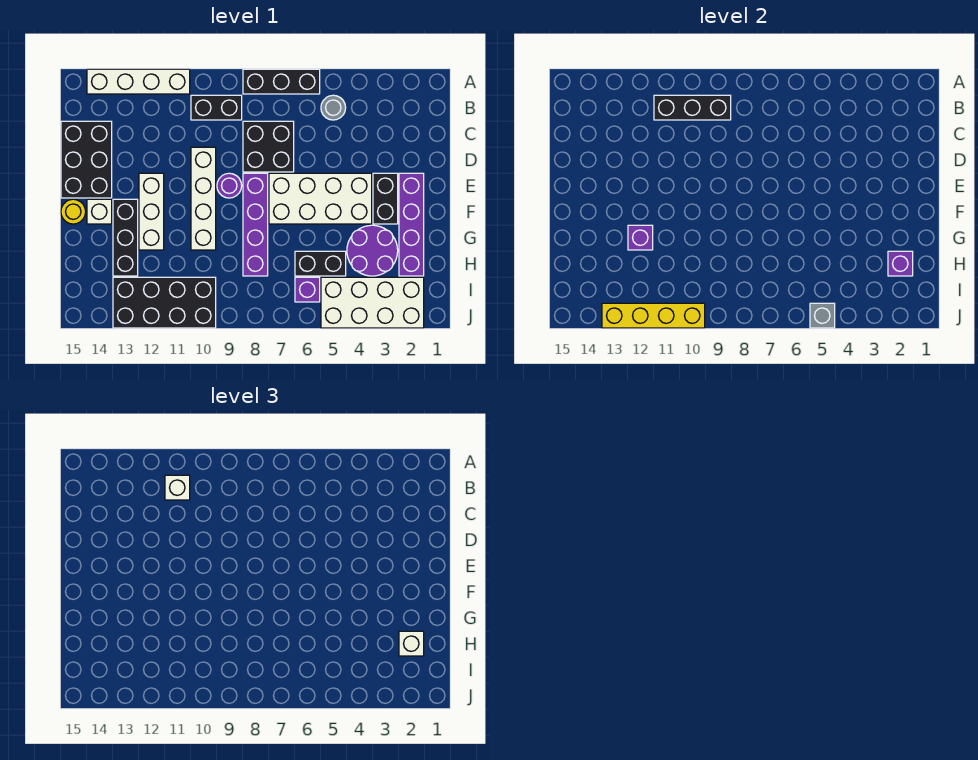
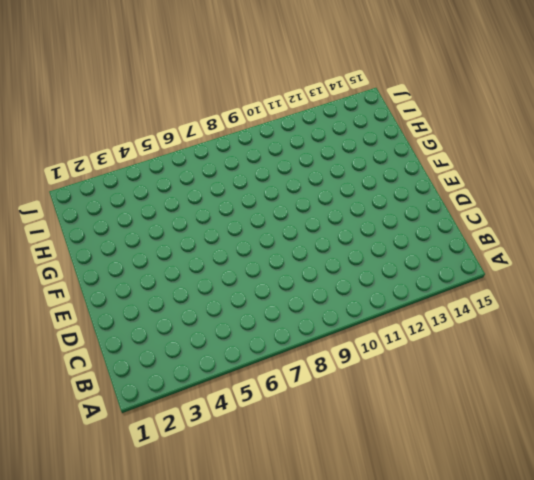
none -> black 1x3 brick [243,69,320,94]
none -> white 1x4 brick [87,69,190,94]
none -> grey 1x1 round brick [321,95,346,120]

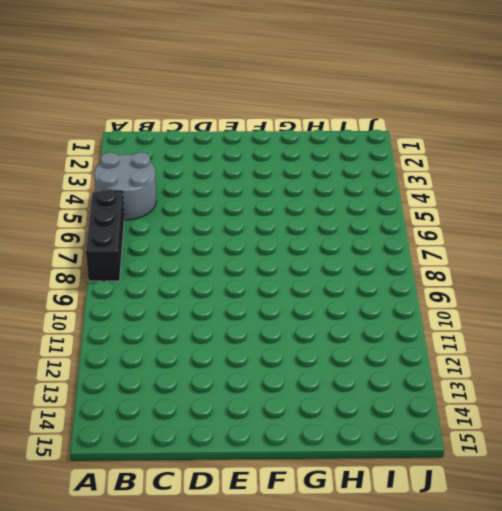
grey 2x2 round brick [94,152,156,220] -> grey 1x1 round brick [321,95,346,120]
none -> white 1x4 brick [87,69,190,94]
none -> black 1x2 brick [191,95,242,120]
none -> black 2x2 brick [243,121,294,172]

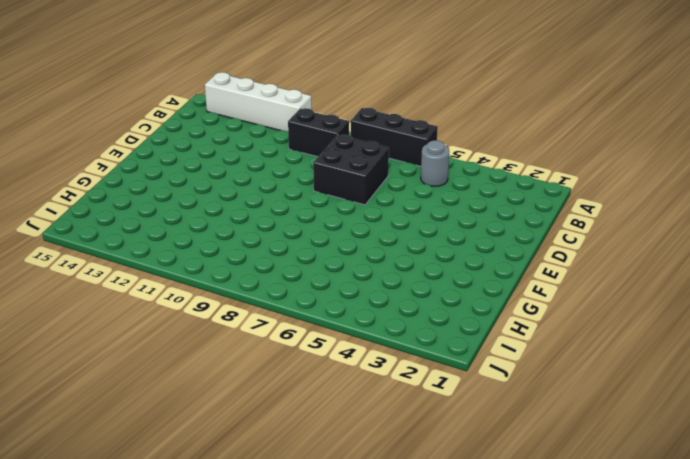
none -> black 2x3 brick [61,121,112,198]
none -> white 1x4 brick [191,147,216,250]
none -> purple 1x4 brick [399,173,424,276]

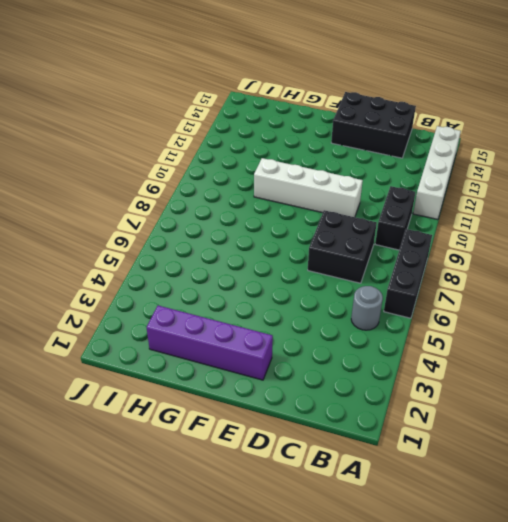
none -> black 1x2 brick [373,173,398,224]
none -> white 2x4 brick [269,173,372,224]
none -> purple 1x4 brick [243,173,268,276]

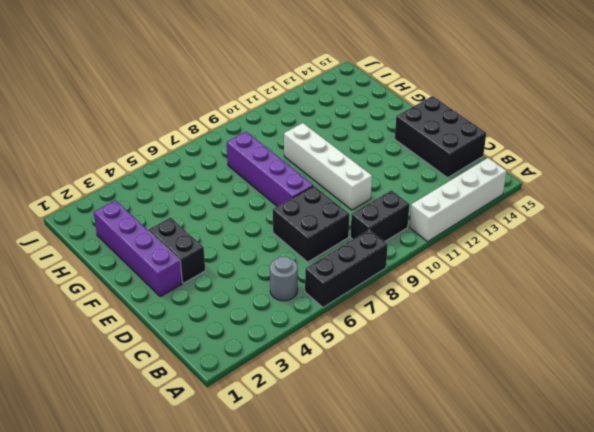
none -> white 2x4 brick [269,173,372,224]
none -> purple 1x1 round brick [217,173,242,198]
none -> white 1x3 brick [139,173,164,250]

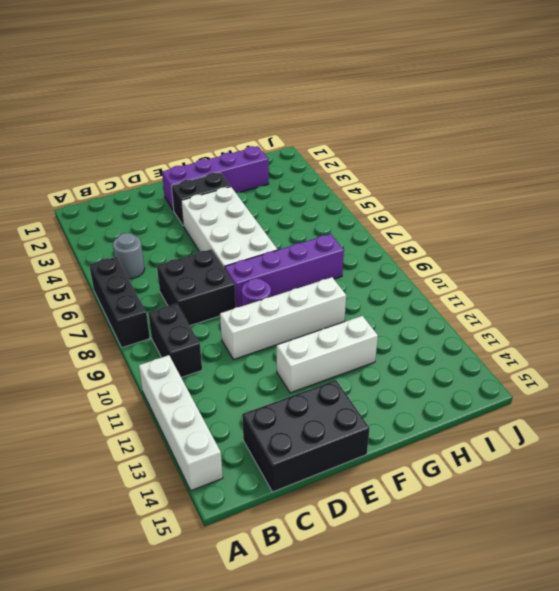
none -> black 1x3 brick [113,199,138,276]
none -> white 1x1 brick [87,199,112,224]
none -> yellow 1x1 round brick [61,199,86,224]

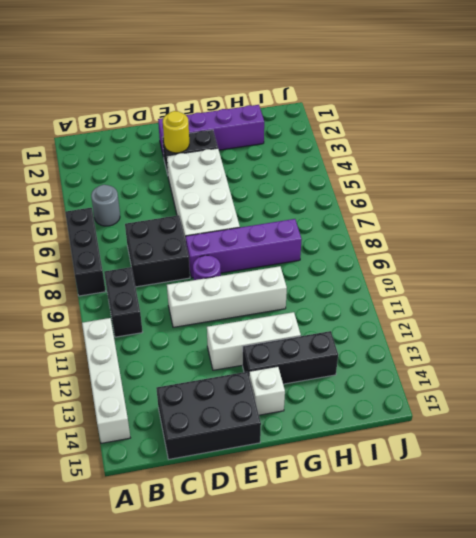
yellow 1x1 round brick [163,111,189,153] -> yellow 1x1 round brick moved to [61,199,86,224]
none -> purple 2x2 round brick [347,225,398,276]
none -> black 1x2 brick [295,251,346,276]
none -> white 2x4 brick [321,277,424,328]

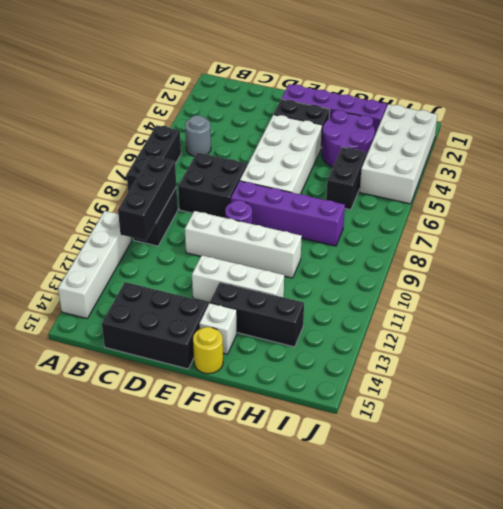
none -> purple 1x1 brick [295,277,320,302]
none -> black 2x4 brick [113,277,216,328]
none -> purple 1x1 brick [628,225,653,250]

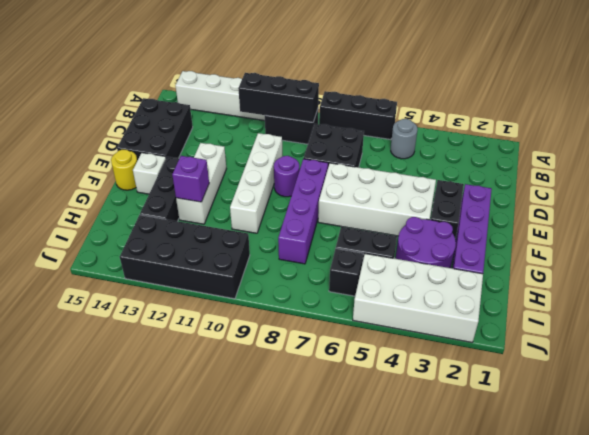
black 1x1 brick [329,248,363,296] -> purple 1x1 brick [295,277,320,302]
none -> purple 1x1 brick [888,251,913,276]
none -> grey 1x1 brick [810,303,835,328]
none -> yellow 1x4 brick [602,303,705,328]

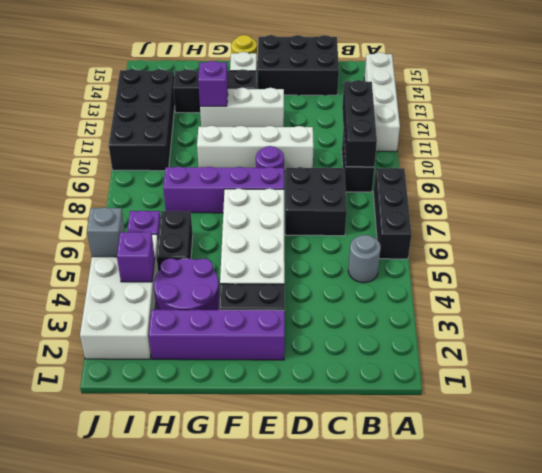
purple 1x1 brick [117,232,155,282] -> purple 1x1 brick moved to [888,251,913,276]
none -> yellow 1x4 brick [602,303,705,328]
none -> white 1x1 brick [165,475,190,500]
none -> white 1x1 brick [399,631,424,656]

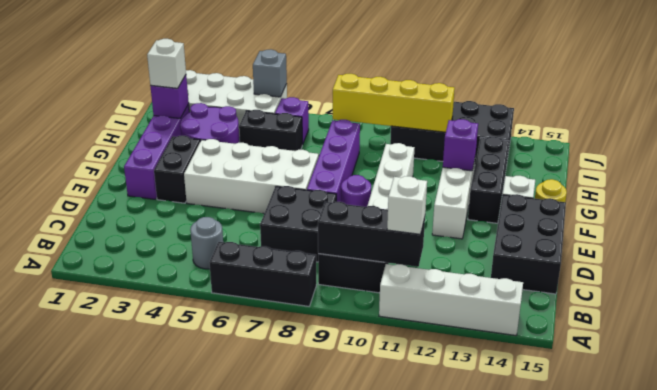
yellow 1x4 brick [333,74,455,133] -> yellow 1x4 brick moved to [602,303,705,328]

